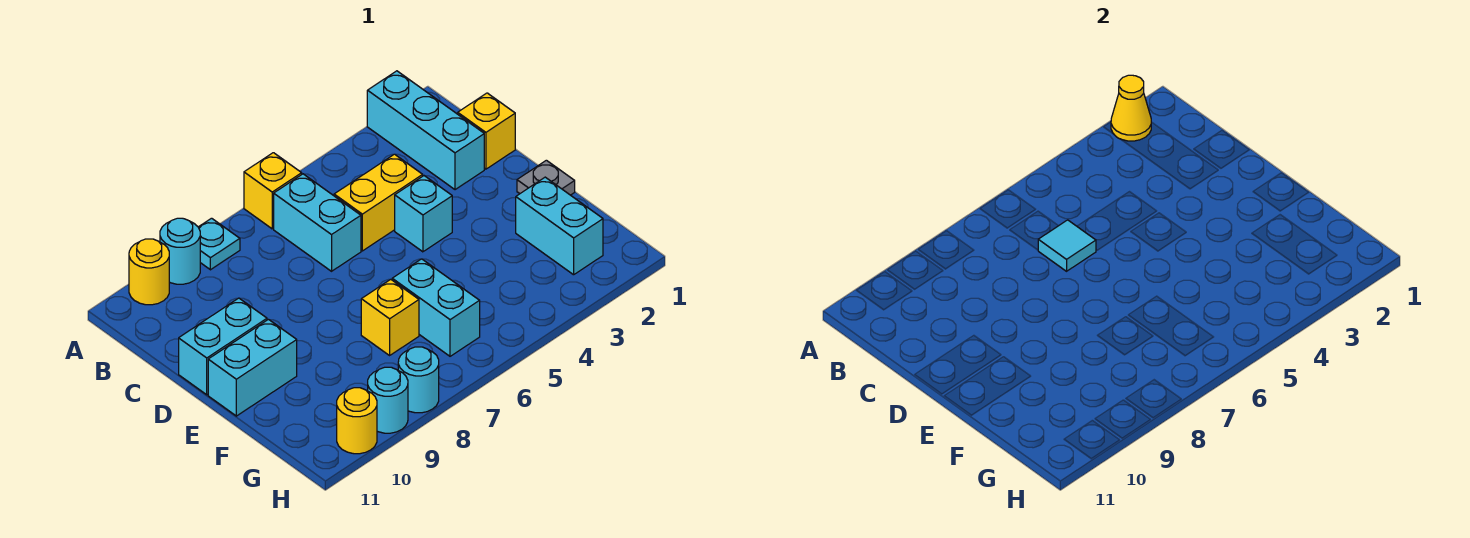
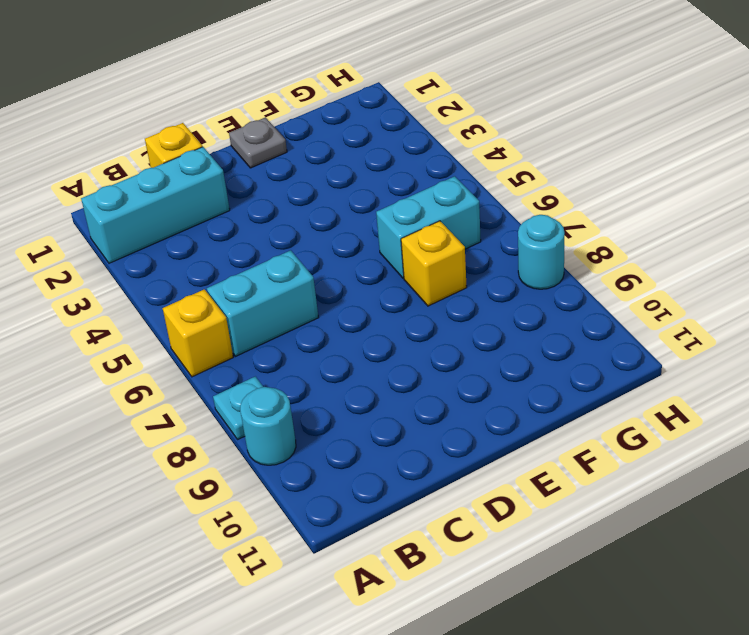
none -> yellow 1x1 round brick [129,239,169,305]
none -> yellow 1x2 brick [334,154,423,251]
none -> cyan 1x1 brick [395,176,452,252]

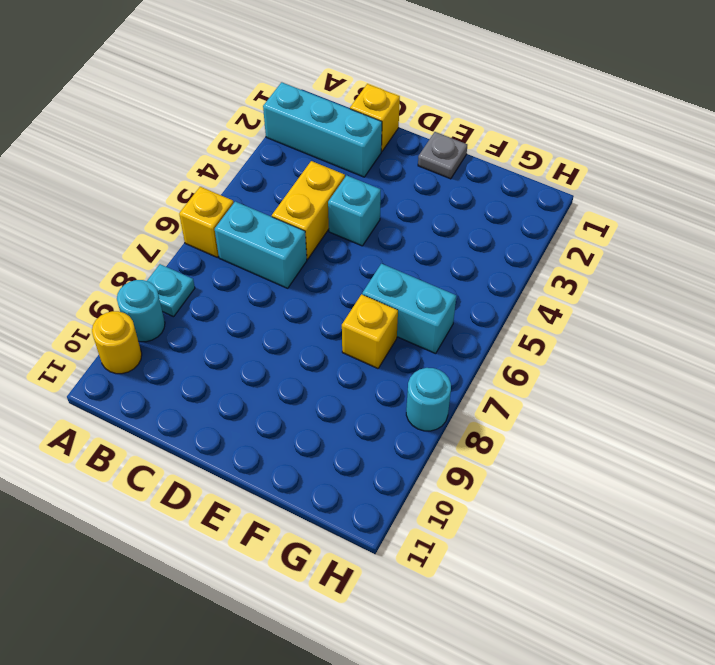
none -> cyan 1x2 brick [179,298,267,395]
none -> cyan 1x2 brick [208,319,297,416]
none -> cyan 1x2 brick [516,177,603,275]

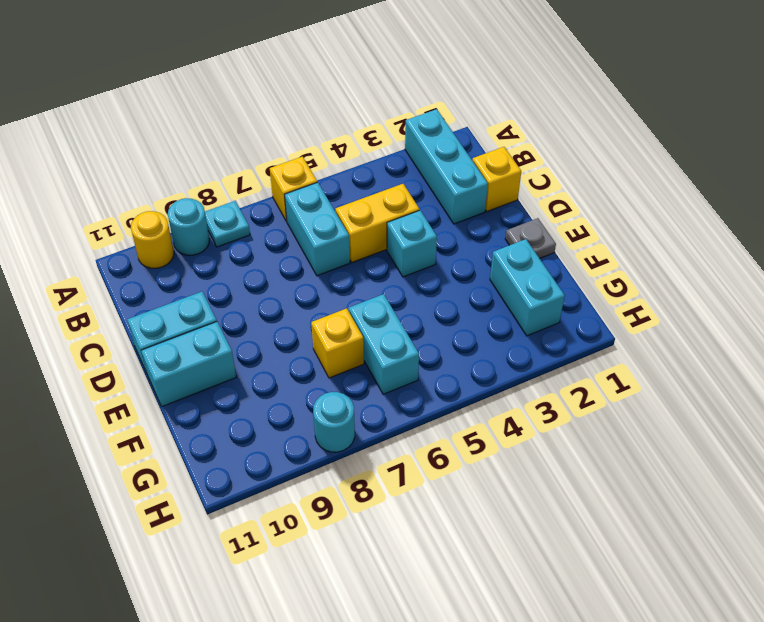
none -> cyan 1x1 round brick [368,367,408,433]
none -> yellow 1x1 round brick [337,388,377,454]
none -> yellow 1x1 cone [1111,75,1151,141]

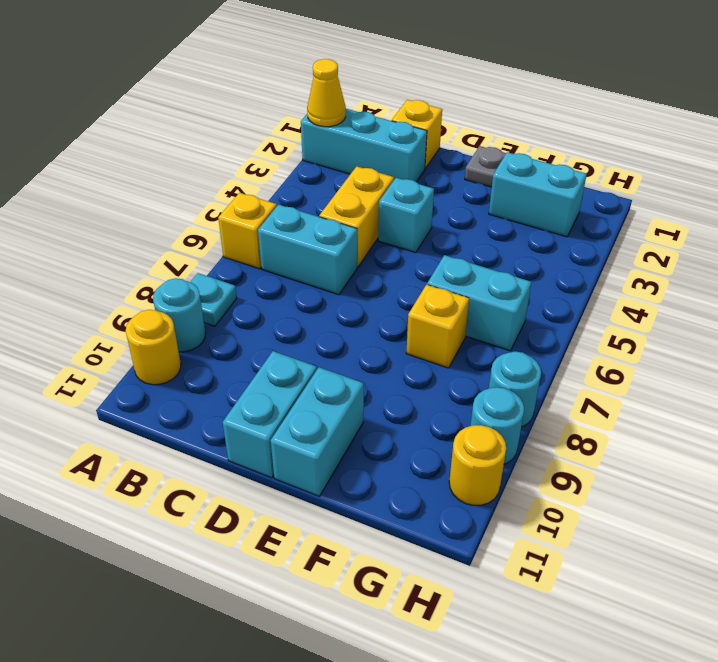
none -> cyan 1x1 tile [1038,220,1096,271]

